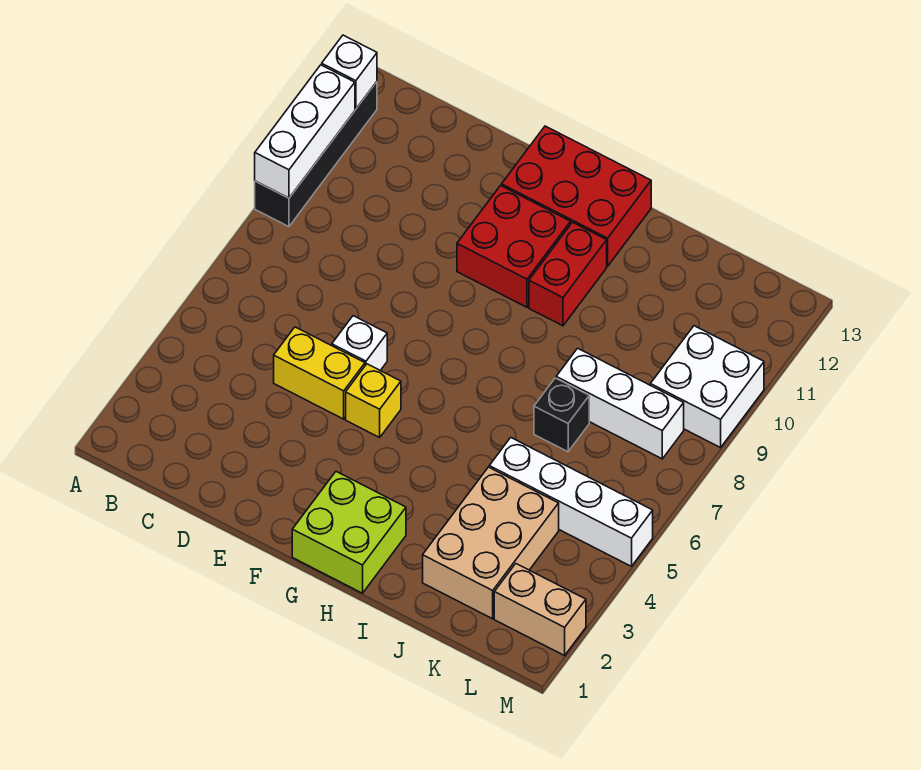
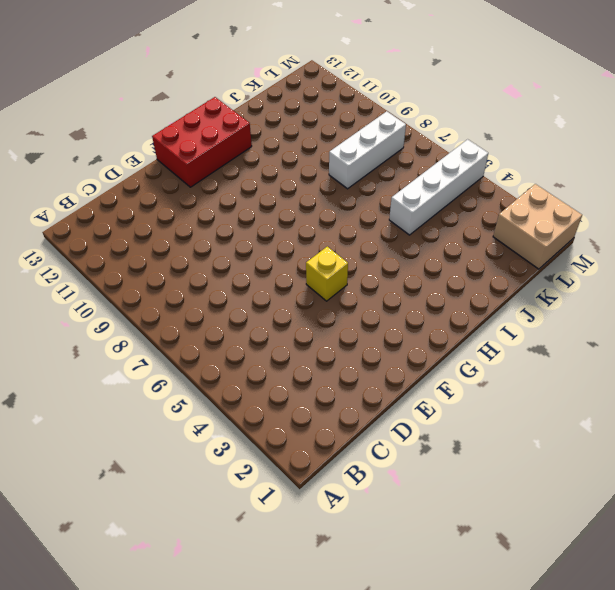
tan 2x2 brick [493,184,582,269] -> tan 1x2 brick [494,564,586,656]
none -> black 1x4 brick [255,82,377,227]
none -> yellow 1x2 brick [274,327,365,419]
none -> white 1x1 brick [332,316,387,370]

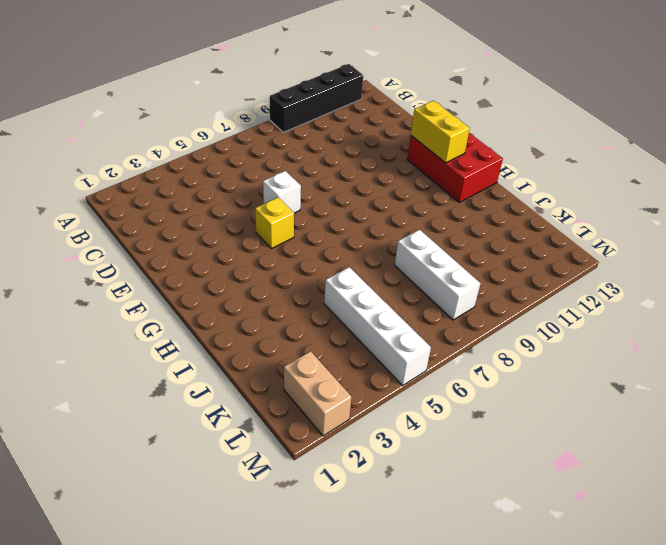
yellow 1x2 brick [411,101,470,163] -> yellow 1x2 brick moved to [274,327,365,419]
none -> red 2x2 brick [457,186,571,307]
none -> lime 2x2 brick [292,472,406,593]
none -> red 1x2 brick [529,222,607,326]

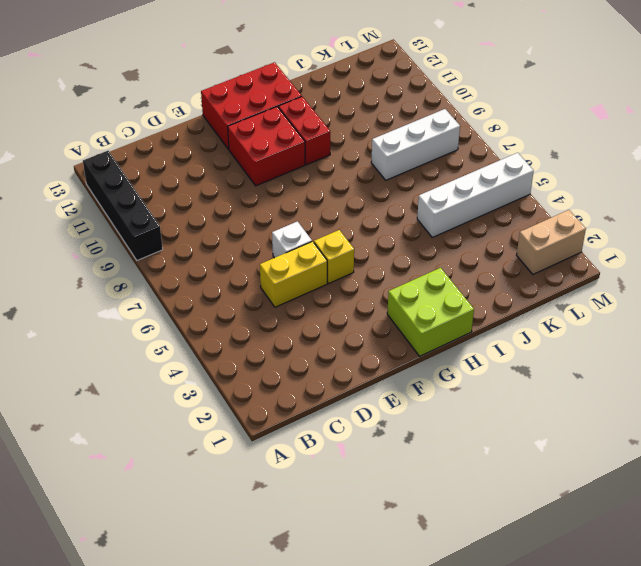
none -> tan 2x3 brick [423,467,559,619]
none -> black 1x1 brick [534,378,589,452]
none -> white 2x2 brick [650,326,764,448]

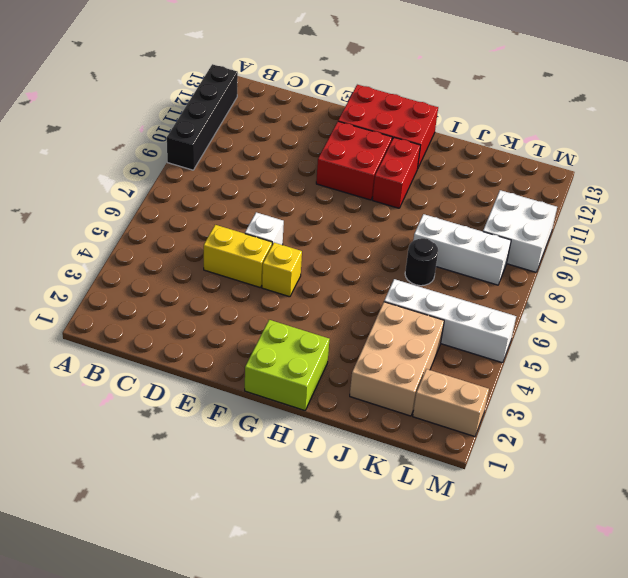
black 1x1 round brick [405,238,438,286] -> black 1x1 brick [534,378,589,452]
none -> white 1x3 brick [255,65,355,198]
none -> white 1x1 brick [322,35,377,109]

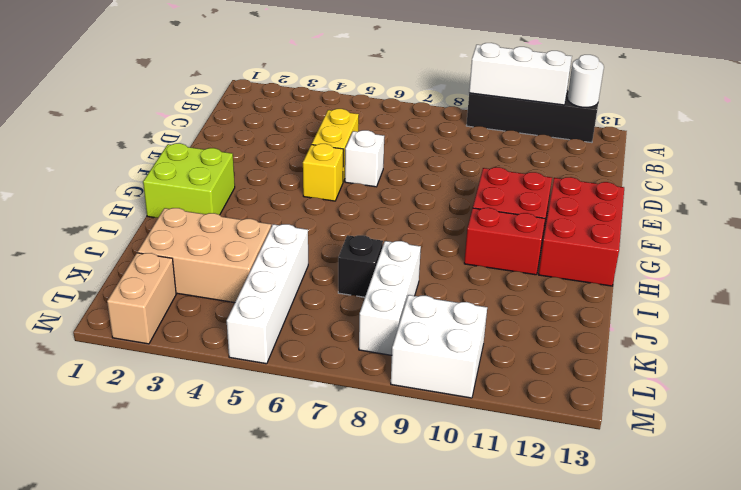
white 1x1 round brick [568,55,604,107] -> white 1x1 brick [322,35,377,109]

